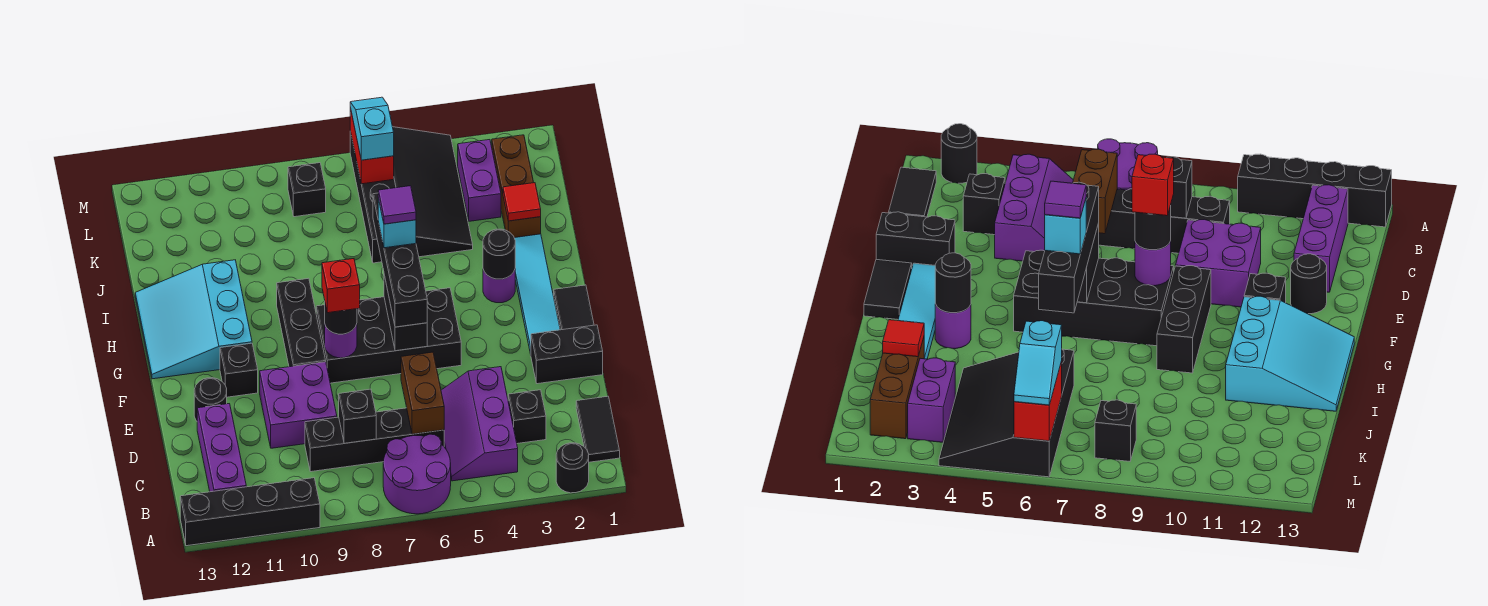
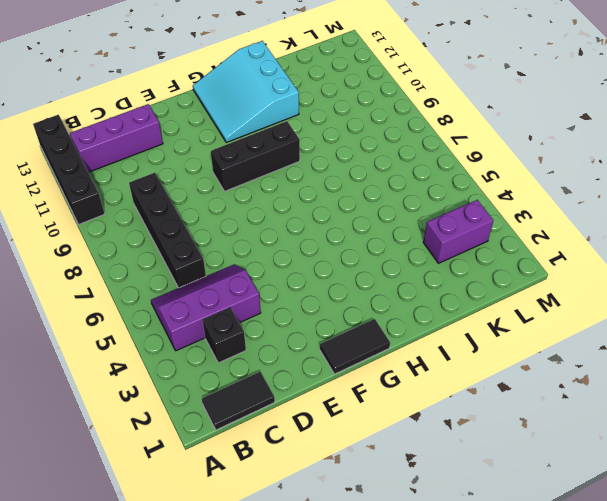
cyan 3x3 slope [193,41,299,142] -> cyan 3x3 slope turned to [135,260,252,379]
none -> black 1x1 round brick [556,443,589,493]
none -> purple 2x2 round brick [383,434,451,514]
none -> purple 2x2 brick [260,362,337,448]
none -> black 1x2 brick [531,325,603,384]

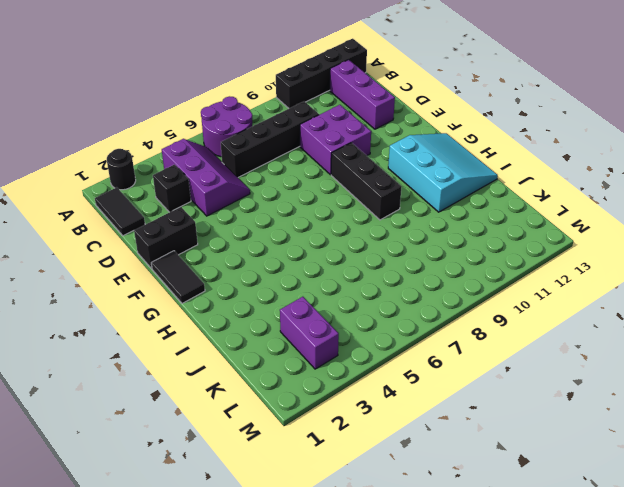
none -> black 1x1 round brick [194,378,227,421]
none -> cyan 1x4 tile [515,234,560,354]
none -> black 2x4 brick [316,288,461,383]
none -> black 1x1 brick [220,343,258,397]

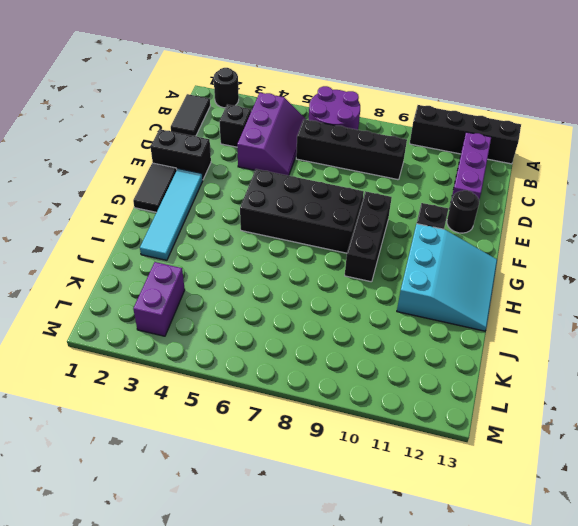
none -> purple 2x2 brick [260,362,337,448]
none -> purple 1x1 round brick [483,270,515,303]
none -> brown 1x3 brick [492,135,541,238]
none -> black 3x4 slope [350,127,473,263]

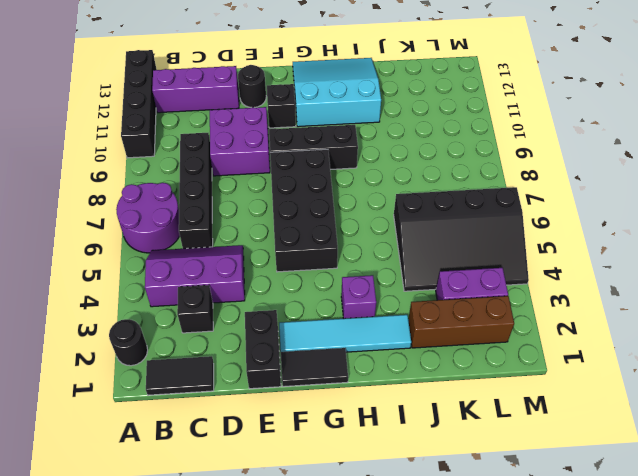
purple 1x1 brick [341,275,376,319] -> purple 1x1 round brick [483,270,515,303]
none -> black 1x1 brick [288,163,326,217]
none -> brown 1x2 brick [401,352,444,434]
none -> black 1x1 brick [339,389,376,443]
none -> black 1x2 brick [384,275,427,351]

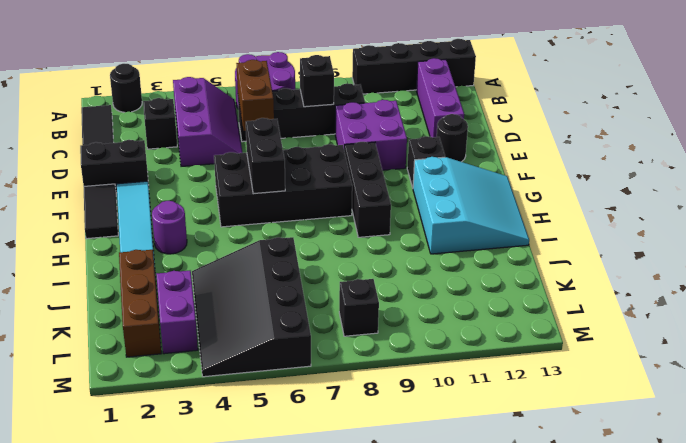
none -> purple 1x1 round brick [325,324,357,358]
none -> black 1x1 round brick [483,229,515,279]
none -> red 1x1 tile [503,183,541,221]
none -> red 1x2 brick [350,107,394,184]

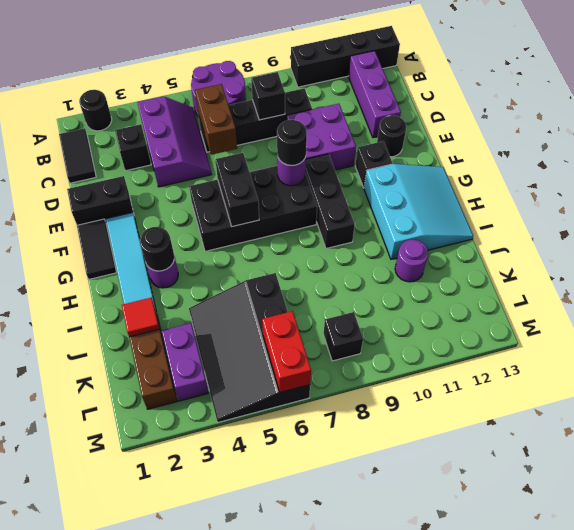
purple 1x1 round brick [395,240,428,282] -> none
none -> black 1x4 brick [373,193,427,327]
none -> cyan 1x2 slope [350,97,394,160]
none -> red 1x1 brick [322,259,360,313]
none -> cyan 1x1 brick [378,198,416,248]

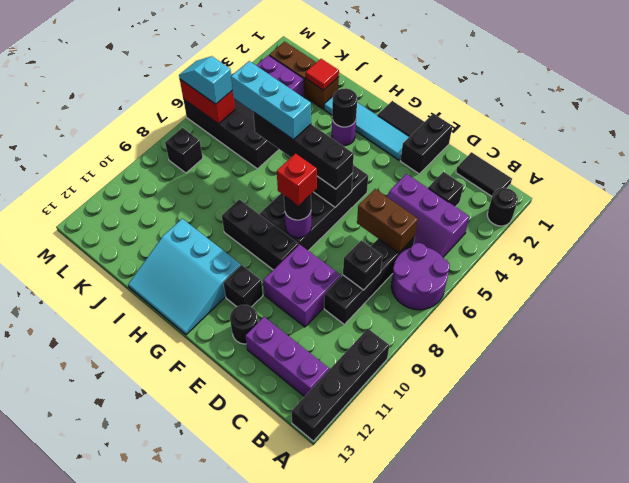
cyan 1x3 brick [231,61,311,140] -> cyan 1x1 brick [378,198,416,248]
none -> purple 1x1 tile [378,186,416,224]

